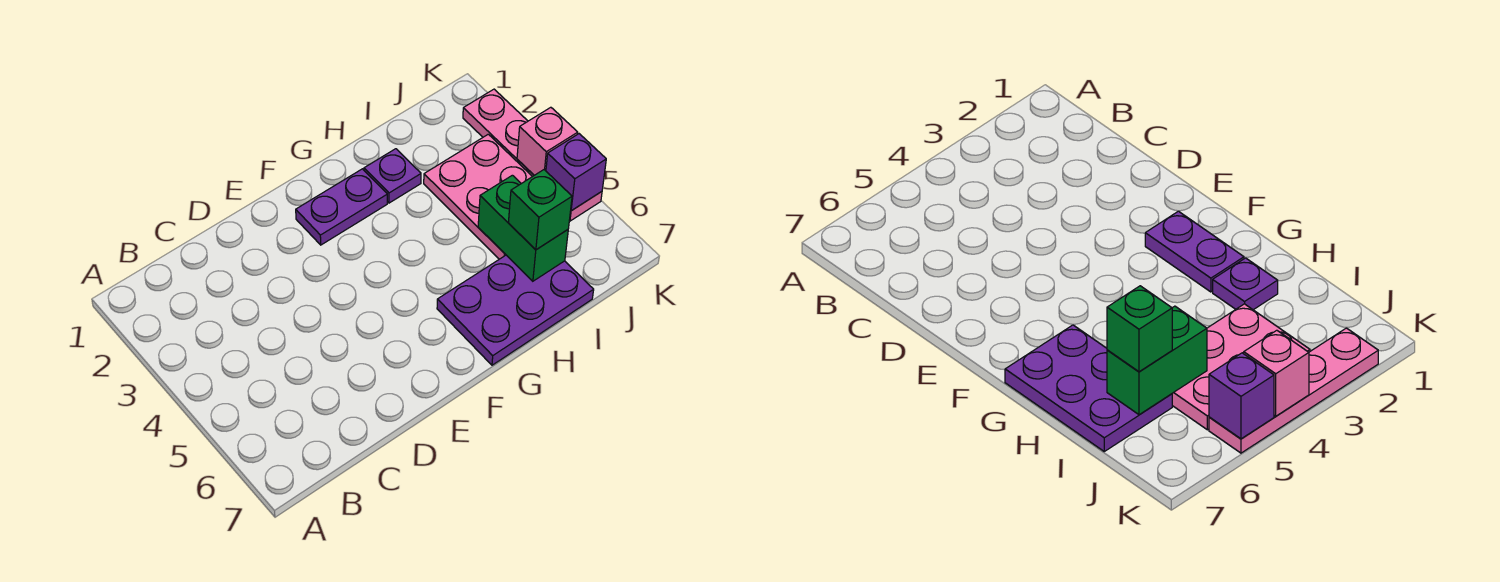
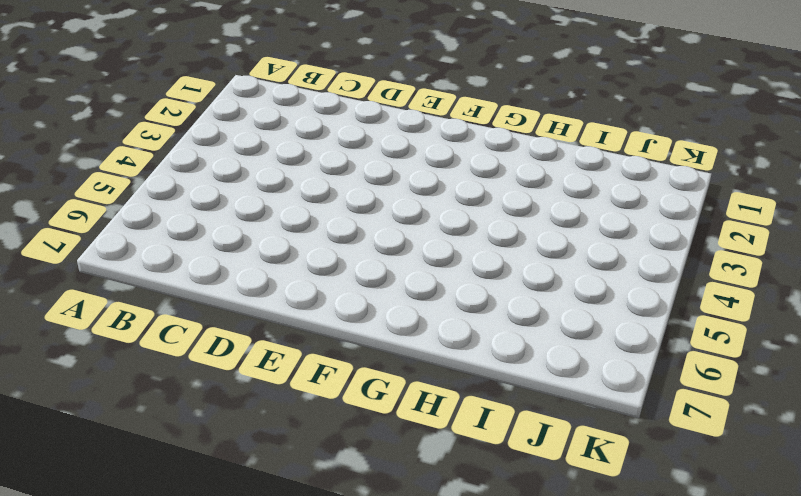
none -> purple 1x2 plate [296,169,387,245]
none -> purple 2x3 plate [437,255,594,365]

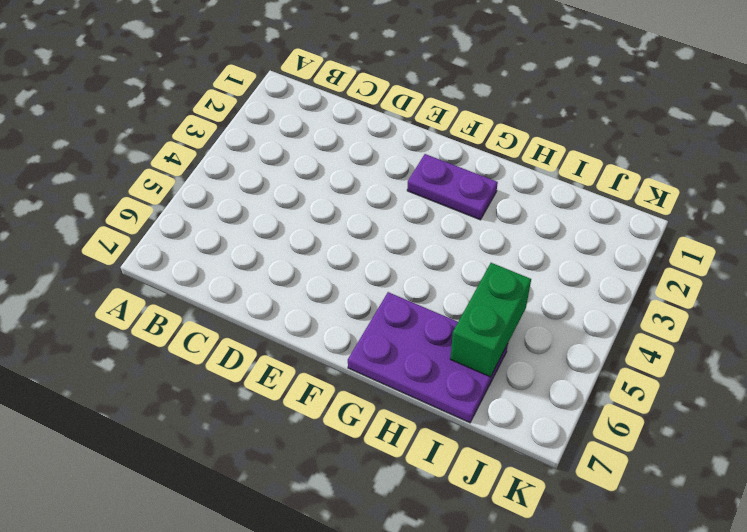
none -> purple 1x1 plate [364,149,421,203]
none -> pink 2x3 plate [424,134,532,259]

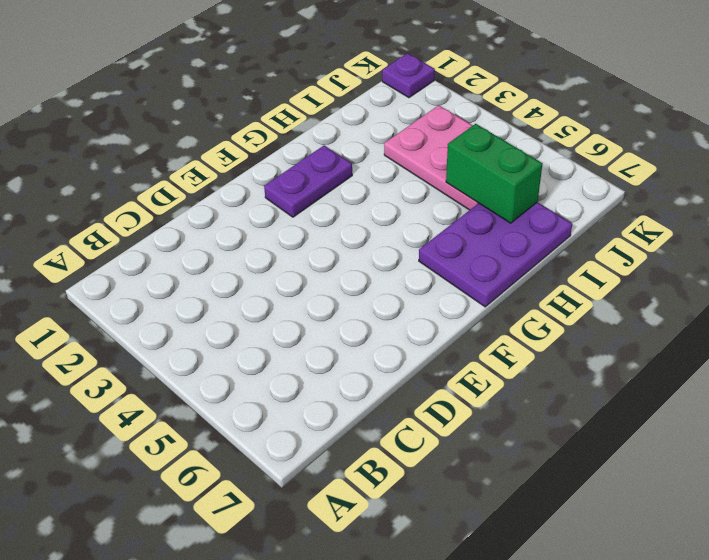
purple 1x1 plate [382,53,435,98] -> purple 1x1 plate moved to [364,149,421,203]
none -> pink 1x4 plate [463,89,602,221]
none -> pink 1x1 brick [517,107,578,175]

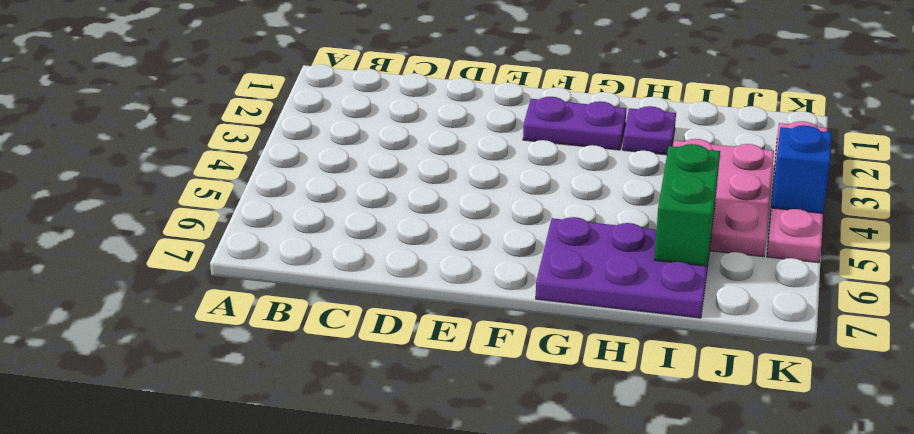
blue 1x1 brick [772,125,832,213] -> pink 1x1 brick [517,107,578,175]
none -> purple 1x1 brick [546,134,606,211]
none -> green 1x1 brick [508,170,572,250]

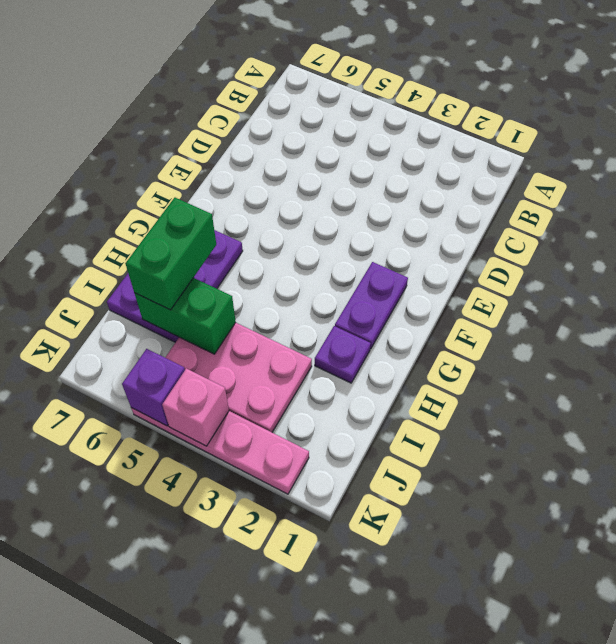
green 1x2 brick [125,198,216,310] -> green 1x1 brick [508,170,572,250]

